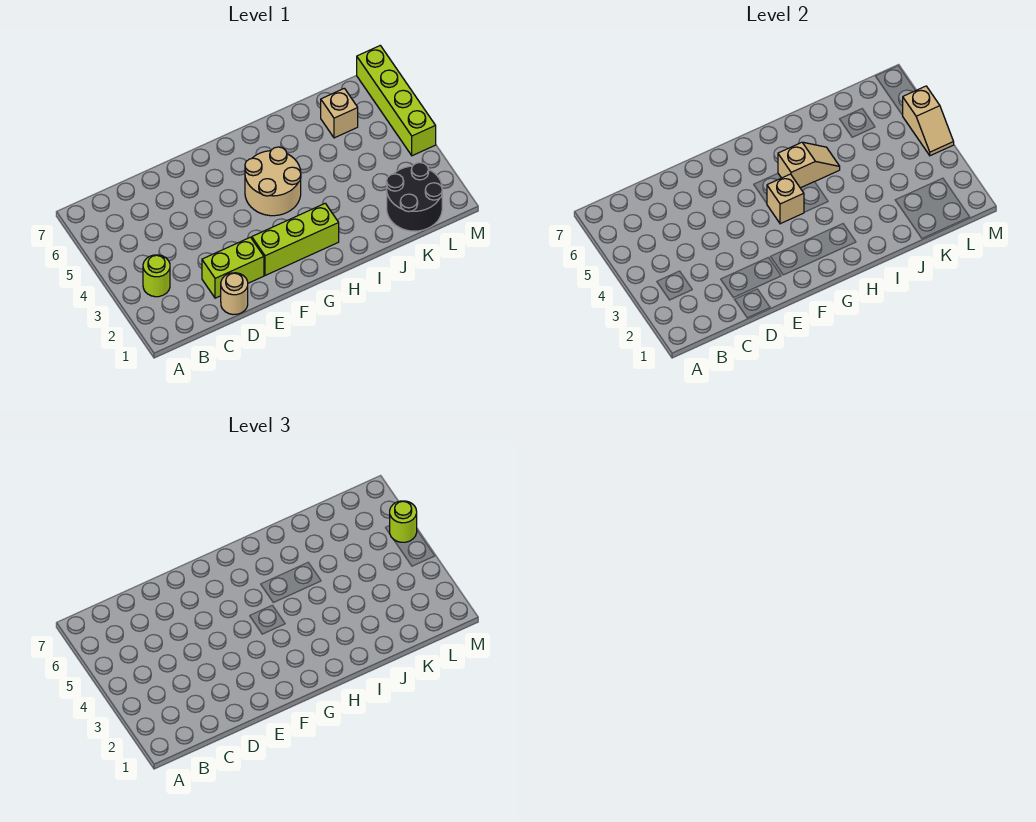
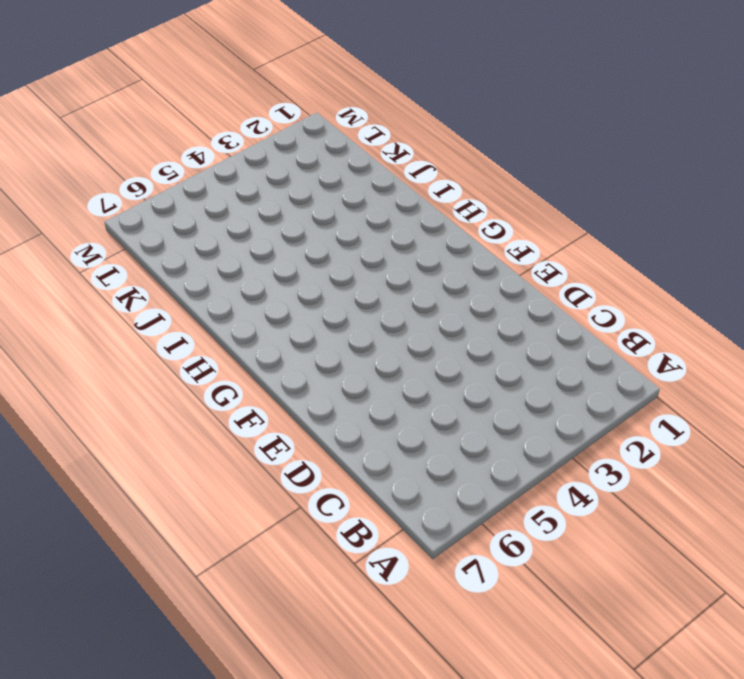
none -> lime 1x1 round brick [143,255,170,297]
none -> tan 1x1 round brick [221,273,248,315]
none -> lime 1x2 brick [202,237,264,298]

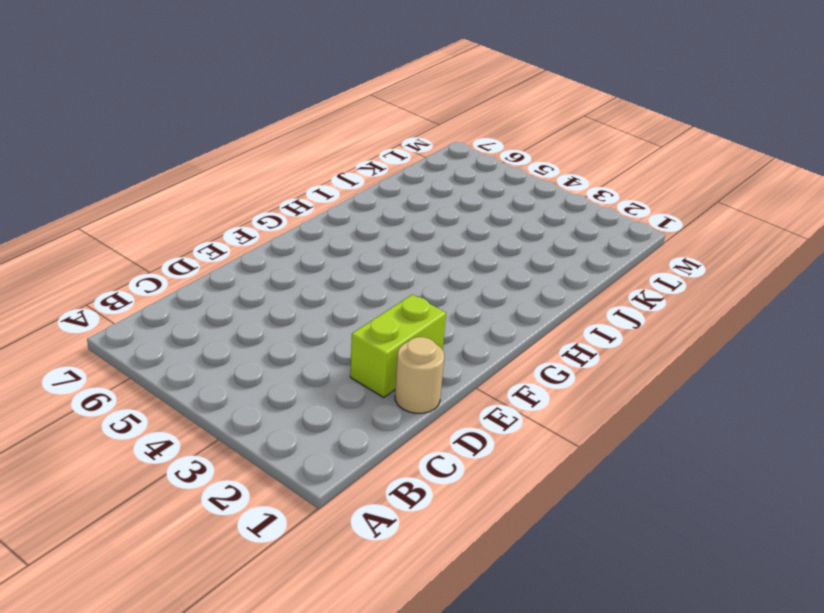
none -> lime 1x1 round brick [143,255,170,297]
none -> lime 1x3 brick [252,203,339,275]
none -> tan 2x2 round brick [245,147,301,216]

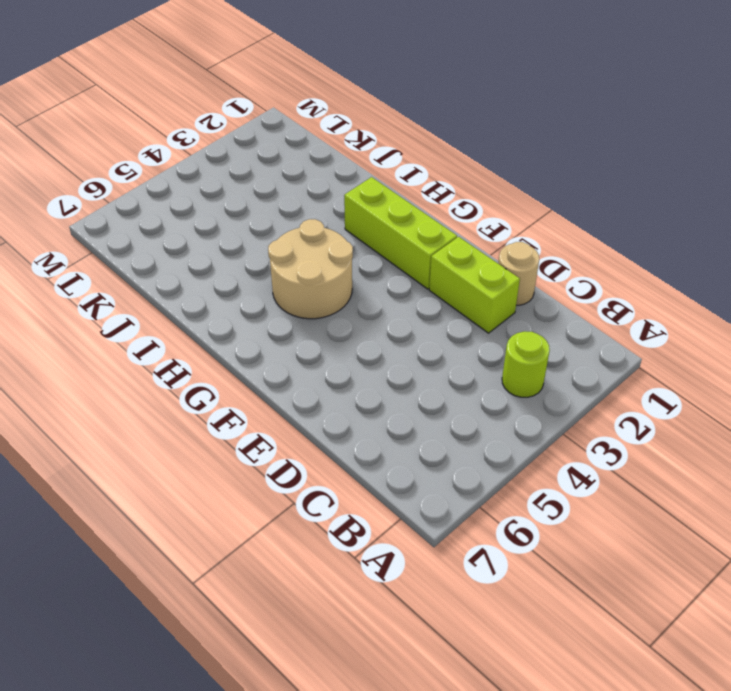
none -> black 2x2 round brick [386,163,442,231]
none -> tan 1x1 brick [321,88,358,138]
none -> lime 1x4 brick [357,46,436,156]

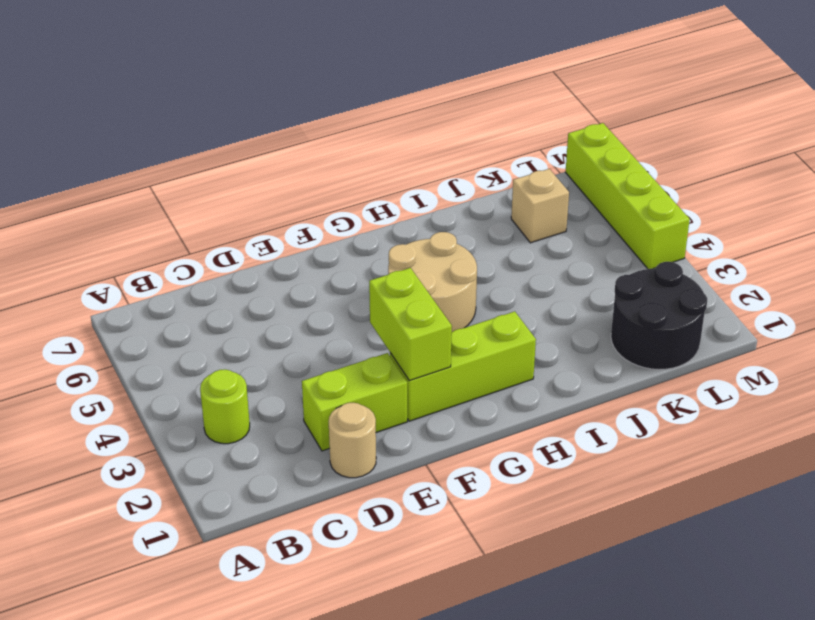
lime 1x2 brick [369,268,452,381] -> none
none -> tan 1x1 brick [767,174,804,224]
none -> tan 1x2 slope [778,142,840,188]
none -> tan 1x2 slope [903,86,954,156]

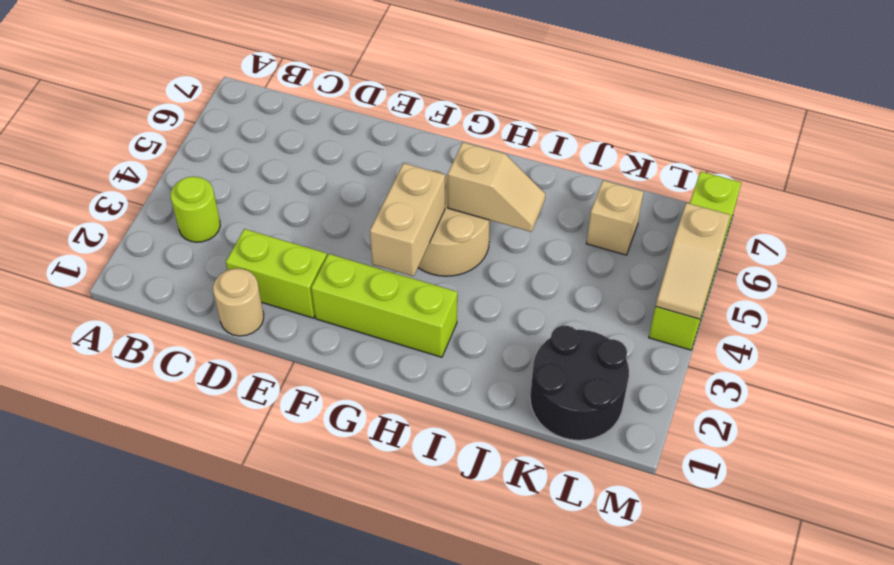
tan 1x2 brick [370,163,445,276] -> tan 1x1 brick [767,174,804,224]
none -> lime 1x1 round brick [389,501,417,542]

